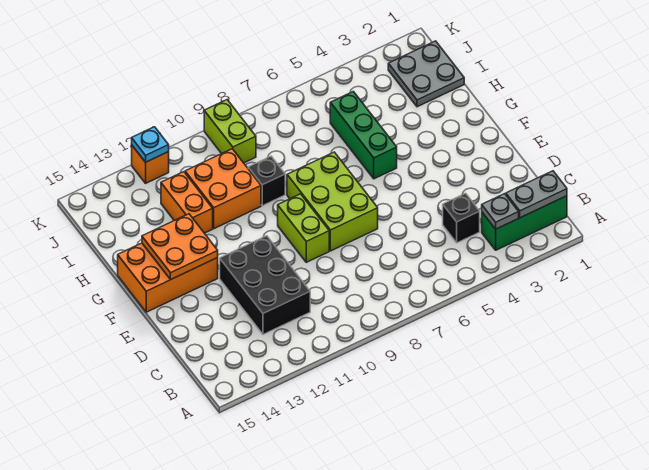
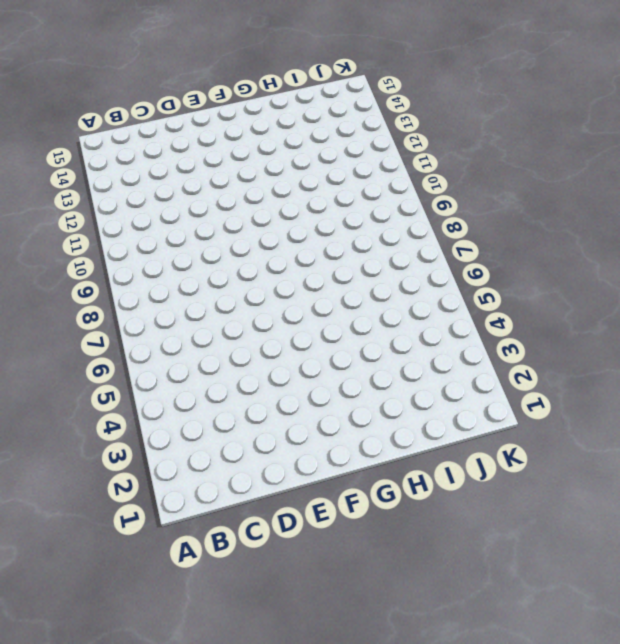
none -> green 1x3 brick [482,196,567,250]
none -> black 1x1 brick [443,193,480,243]
none -> black 2x3 brick [220,236,310,334]

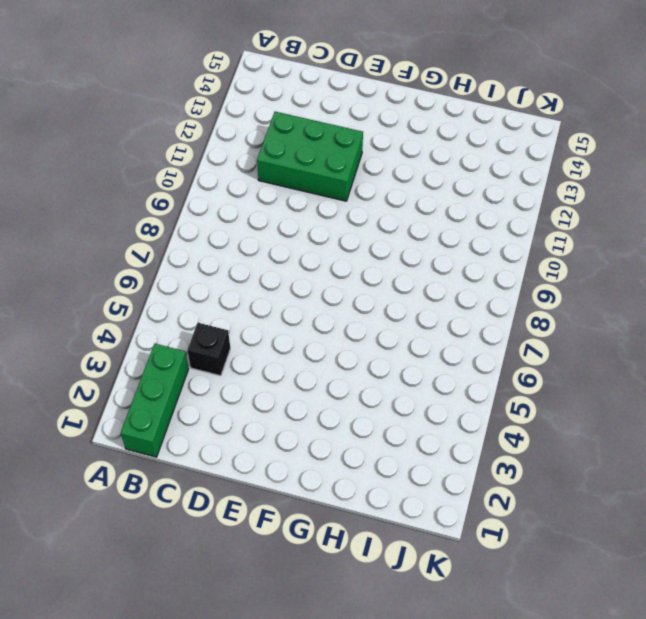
green 2x3 brick [257,112,363,201] -> black 2x3 brick [220,236,310,334]
none -> lime 2x3 brick [287,152,378,251]
none -> lime 1x2 brick [278,194,329,262]
none -> orange 2x3 brick [118,243,218,312]

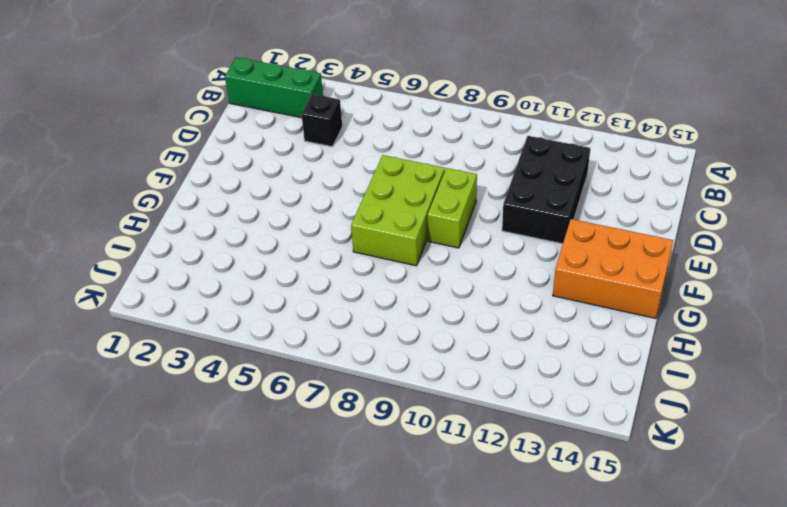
none -> green 1x3 brick [330,92,397,179]
none -> black 1x1 brick [248,156,285,206]
none -> orange 2x2 brick [185,149,261,229]

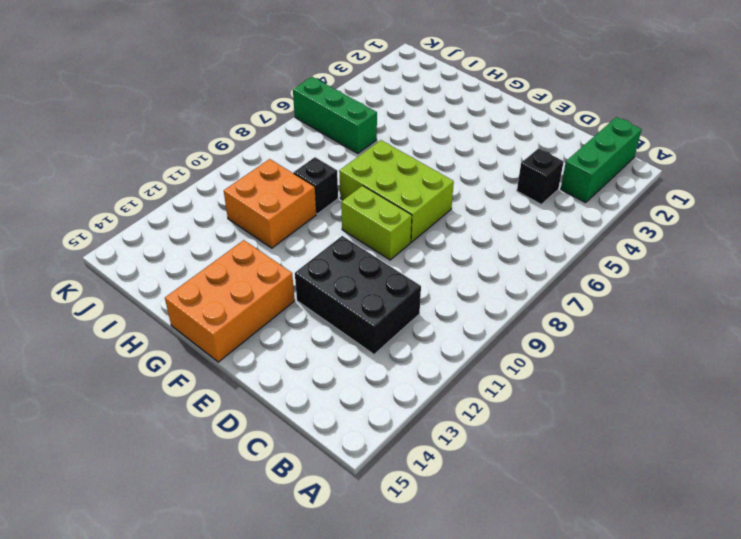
green 1x3 brick [293,77,377,154] -> green 1x3 brick moved to [330,92,397,179]
none -> orange 1x2 brick [161,172,213,233]
none -> grey 2x2 plate [388,41,464,107]
none -> lime 1x2 brick [204,100,256,163]

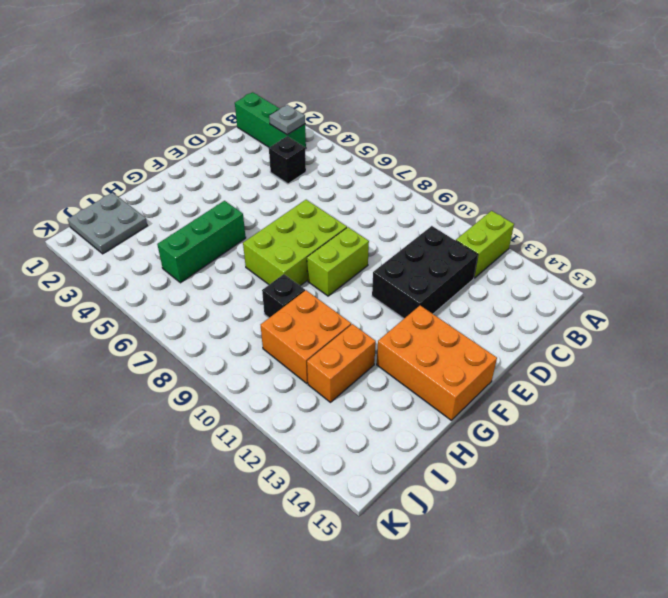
lime 1x2 brick [456,211,514,278] -> lime 1x2 brick moved to [204,100,256,163]
none -> orange 1x1 brick [132,146,169,183]
none -> grey 1x2 plate [506,171,567,218]
none -> orange 2x2 plate [142,214,218,280]

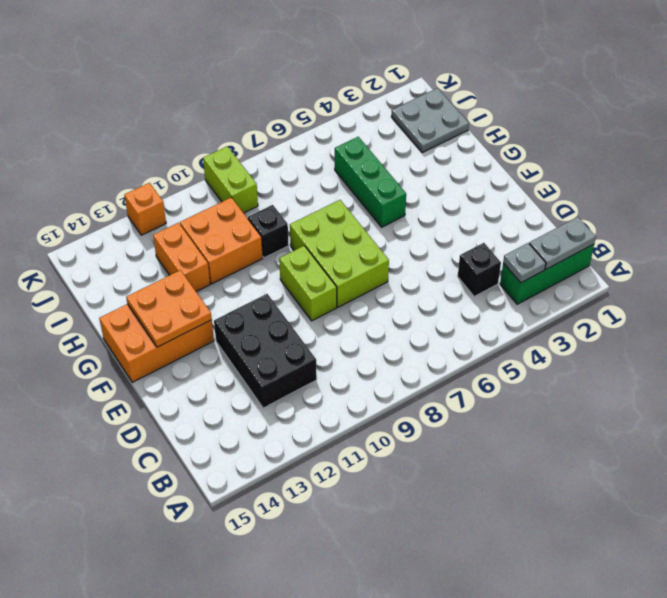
none -> cyan 1x1 plate [132,127,169,162]

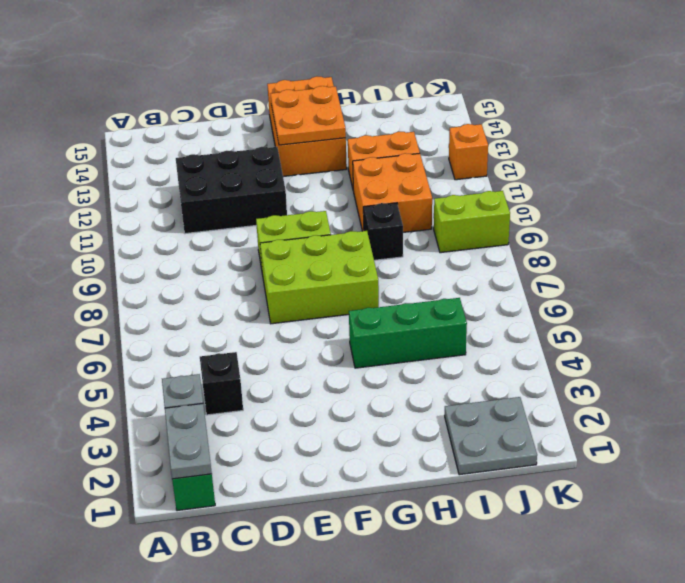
none -> cyan 1x1 plate [132,127,169,162]

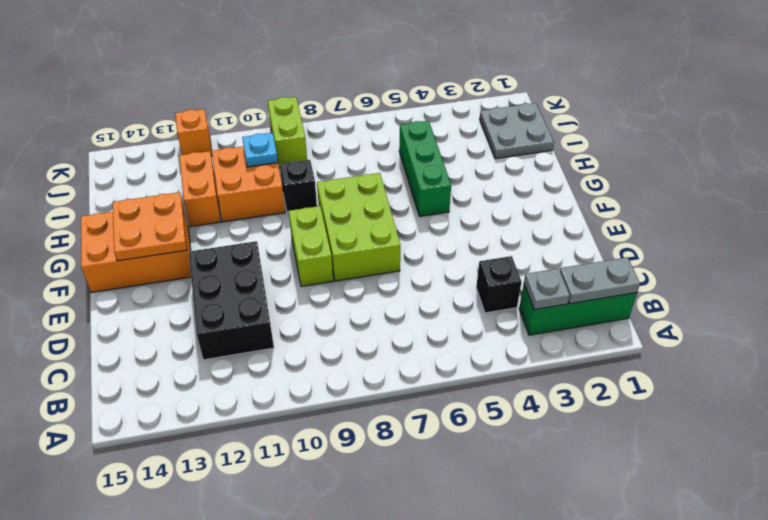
cyan 1x1 plate [242,133,278,167] -> cyan 1x1 plate moved to [132,127,169,162]

